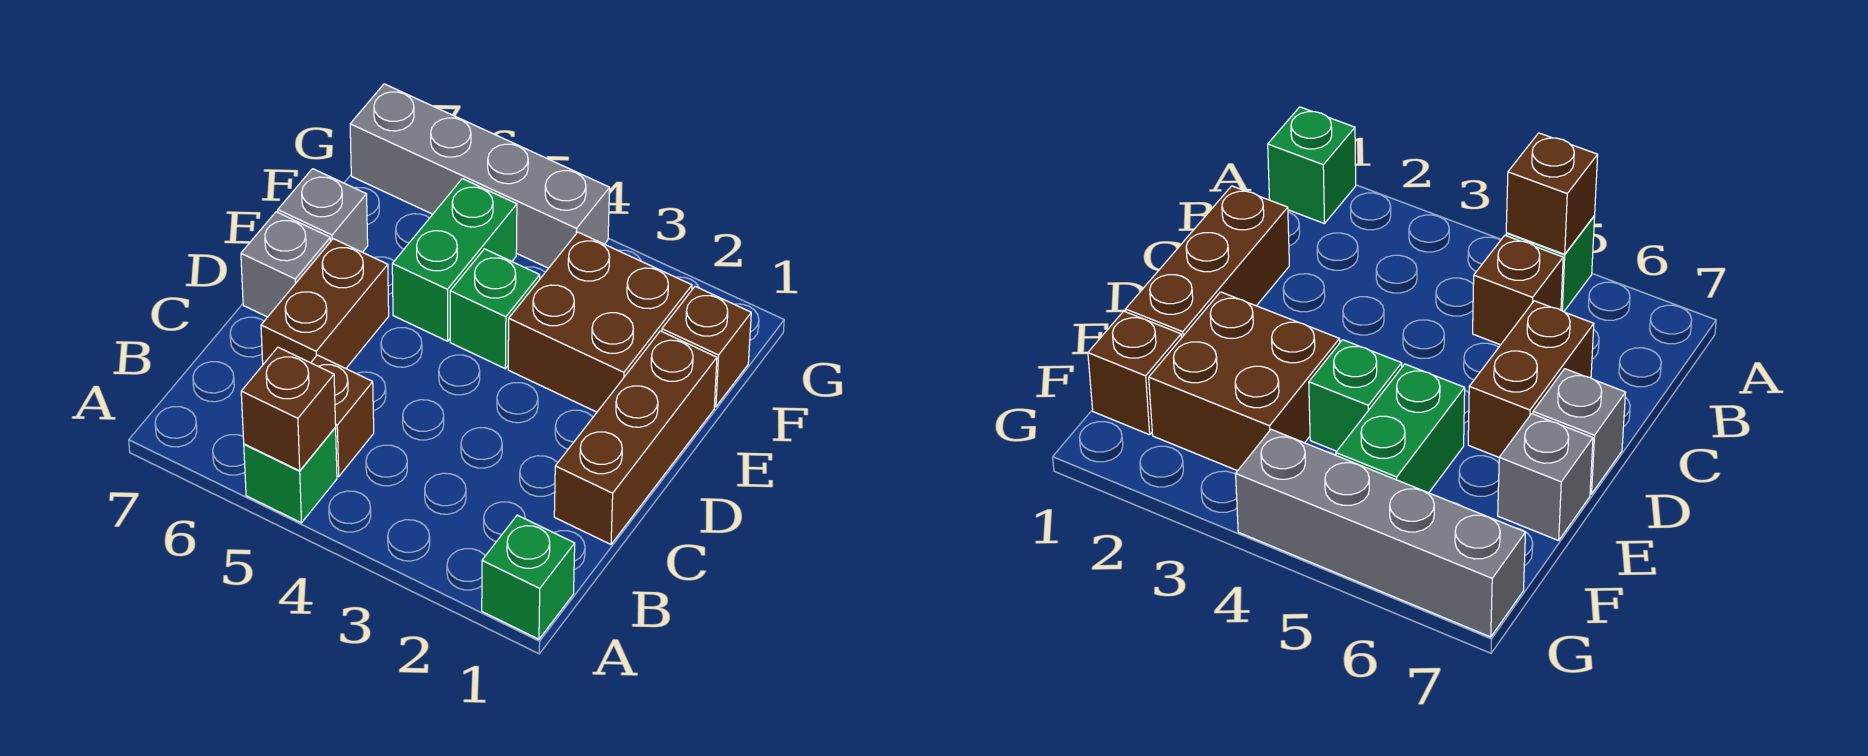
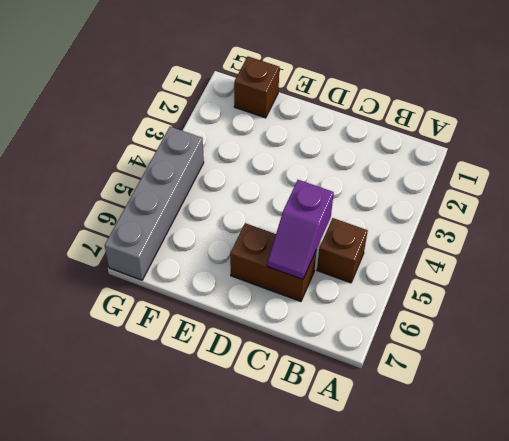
purple 1x2 slope [267,180,334,279] -> none
none -> green 1x1 brick [482,515,575,639]
none -> green 1x1 brick [244,428,337,523]
none -> brown 1x3 brick [554,331,717,544]

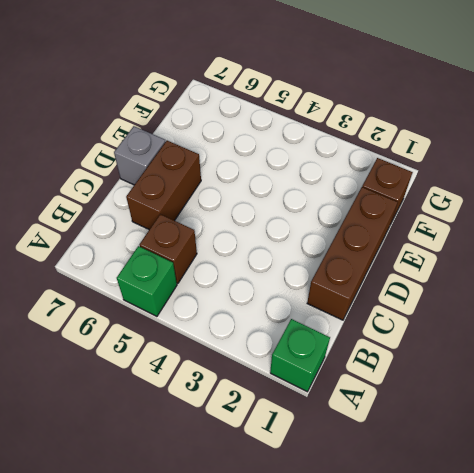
none -> brown 2x2 brick [508,232,692,412]
none -> green 1x1 brick [450,249,540,369]
none -> green 1x2 brick [392,179,517,341]

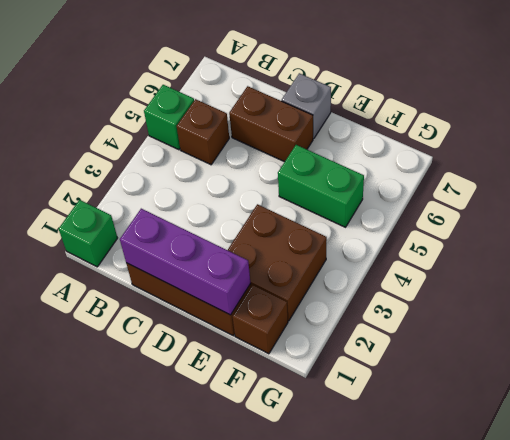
purple 1x3 brick [120,209,251,315] -> none
none -> green 1x1 brick [450,249,540,369]
none -> grey 1x1 brick [278,169,368,252]
none -> grey 1x4 brick [350,84,610,268]

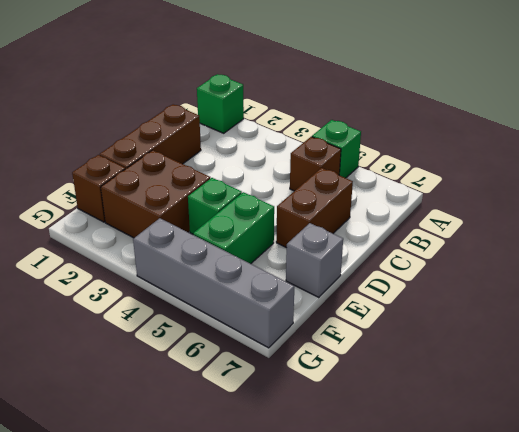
none -> grey 1x1 brick [241,212,330,317]
none -> brown 1x1 brick [241,347,336,471]

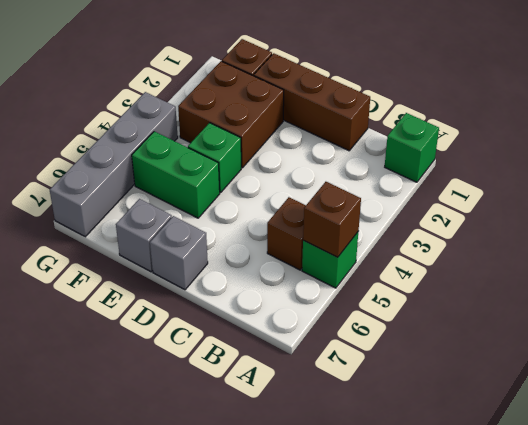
none -> brown 1x2 brick [261,239,389,368]

